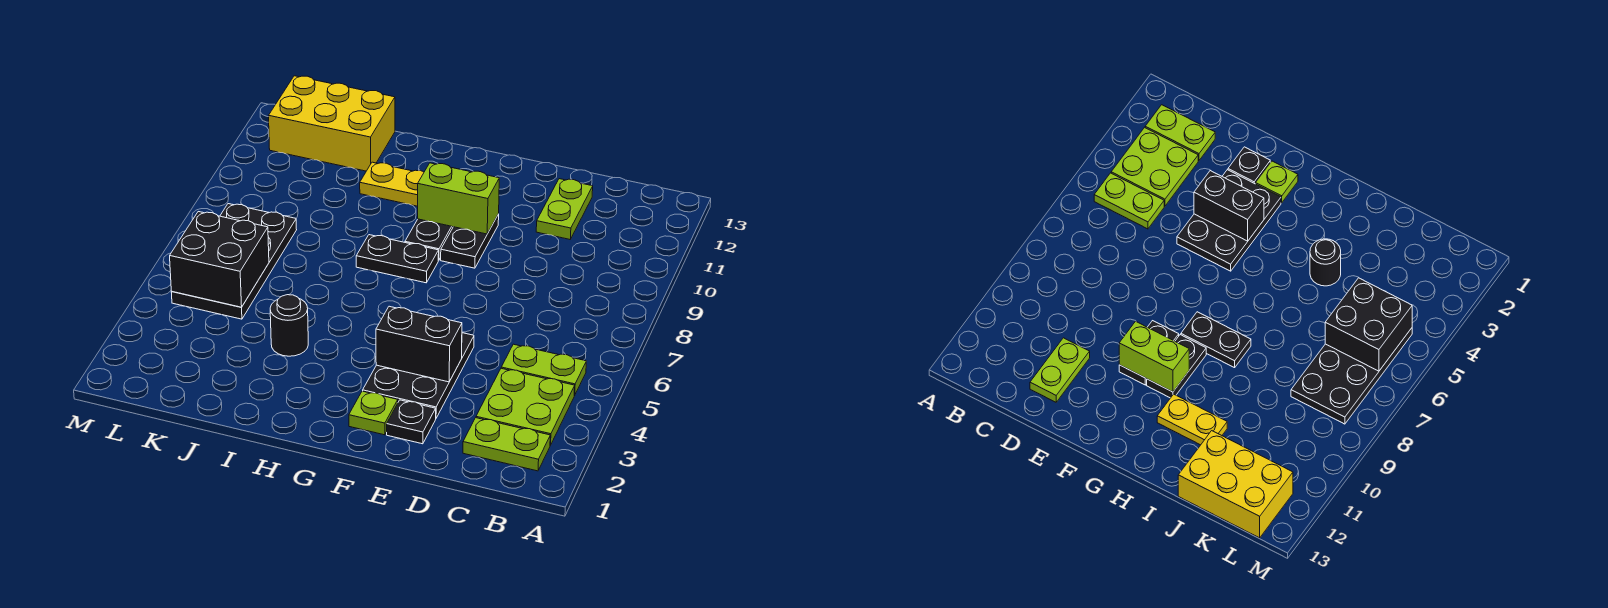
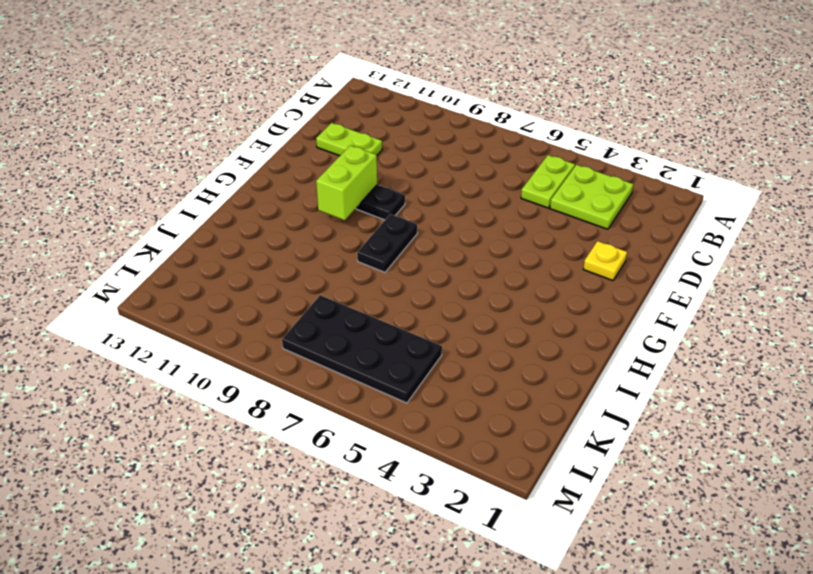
yellow 1x1 plate [583,241,627,281] -> black 1x1 plate [387,400,436,444]
none -> lime 1x2 plate [463,418,550,471]
none -> black 2x3 plate [363,333,474,418]
none -> lime 1x1 plate [349,391,398,435]

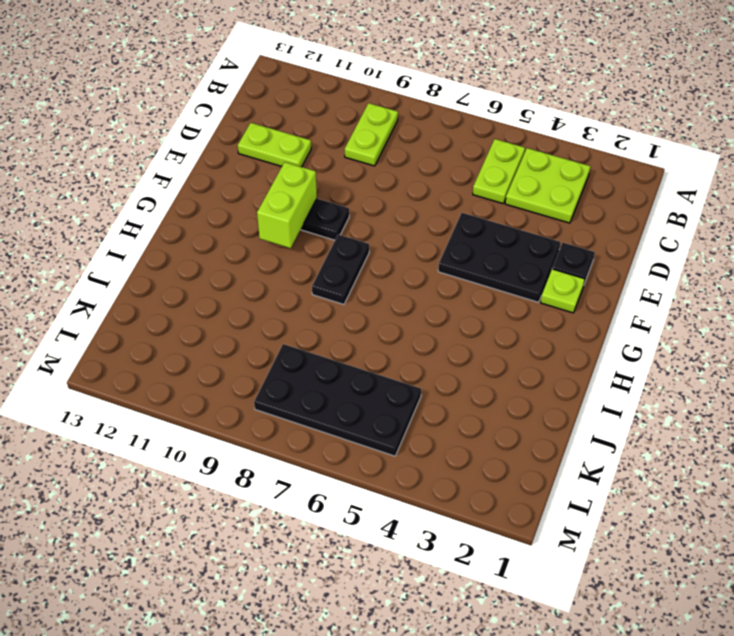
lime 1x2 plate [345,103,398,166] -> lime 1x2 plate moved to [463,418,550,471]
none -> black 1x2 plate [405,219,453,260]
none -> yellow 1x2 plate [360,162,424,206]
none -> black 1x1 round brick [270,295,308,356]

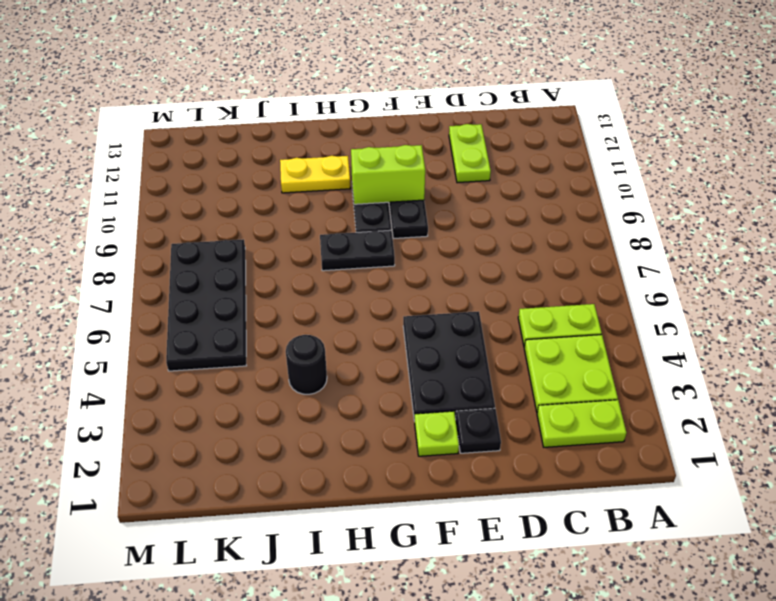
none -> yellow 2x3 brick [269,76,395,171]
none -> black 1x2 brick [376,306,462,382]
none -> black 2x2 brick [170,212,269,307]

